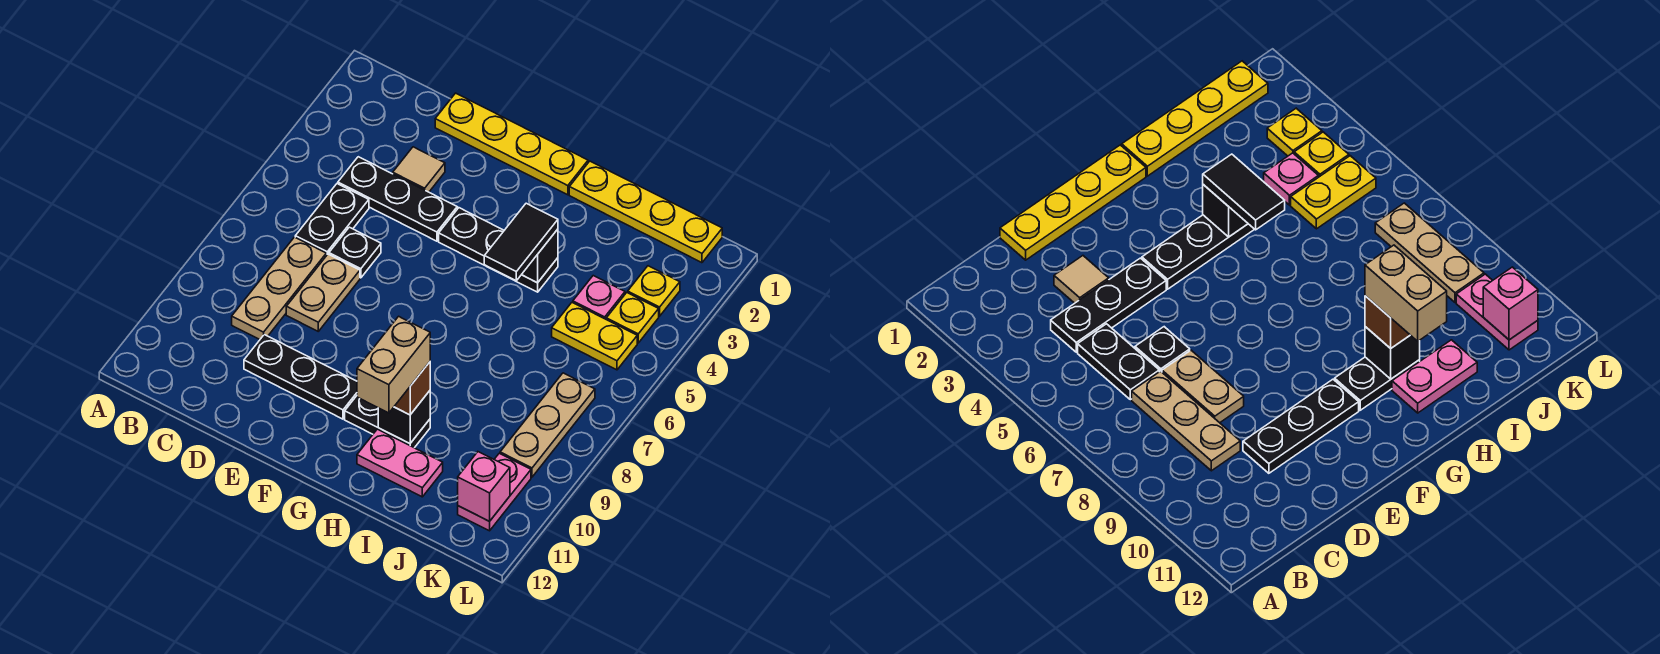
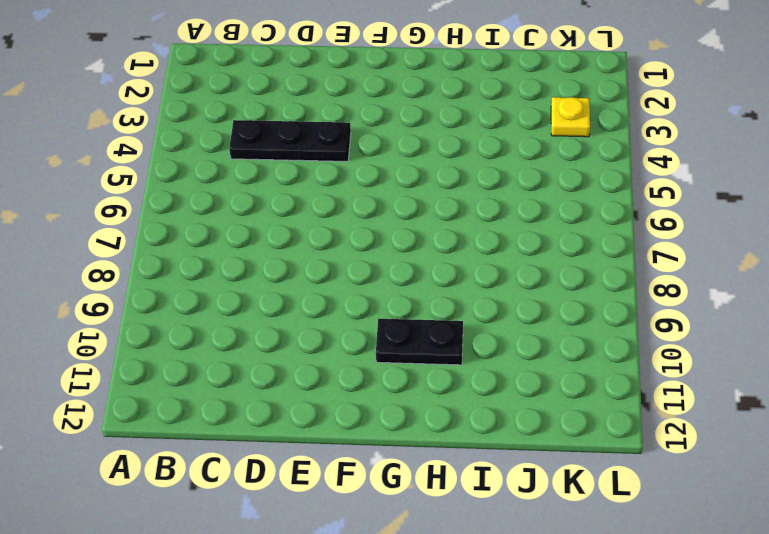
none -> black 1x2 plate [295,184,369,256]
none -> tan 1x3 plate [232,237,326,339]
none -> yellow 1x4 plate [435,93,588,195]

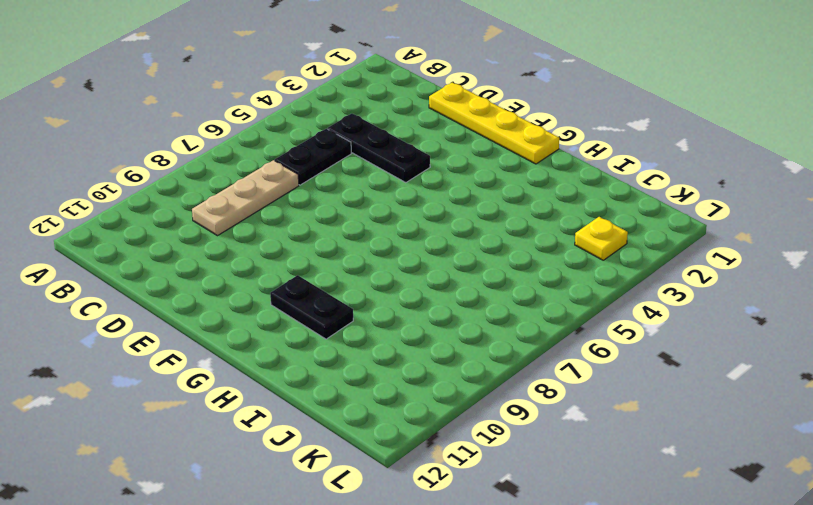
none -> tan 1x1 tile [393,147,445,192]
none -> black 1x1 plate [329,227,381,278]
none -> tan 1x2 plate [286,254,360,331]

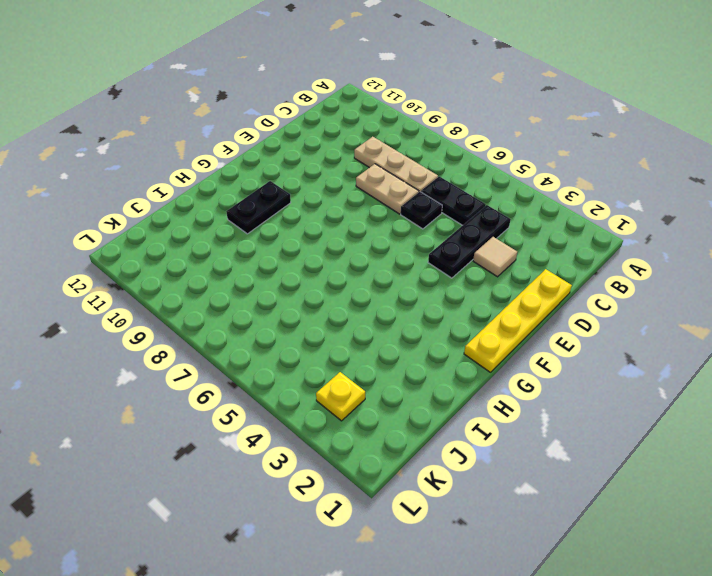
none -> black 1x3 plate [244,335,357,419]
none -> black 1x3 plate [439,208,558,292]
none -> yellow 1x4 plate [569,161,722,263]

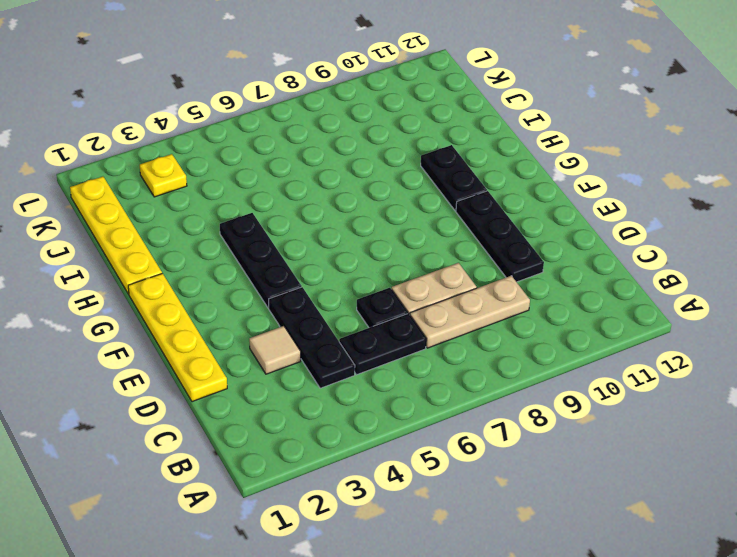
none -> pink 1x2 plate [357,429,443,497]
none -> pink 1x1 plate [573,276,625,319]
none -> yellow 1x2 plate [552,303,637,370]

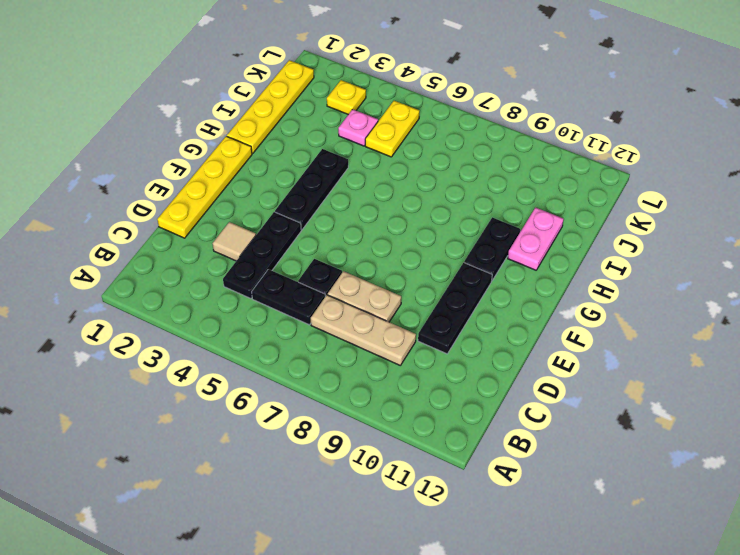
none -> yellow 1x1 plate [606,293,659,343]
none -> tan 1x3 plate [500,373,595,477]
none -> pink 1x2 plate [458,453,531,531]

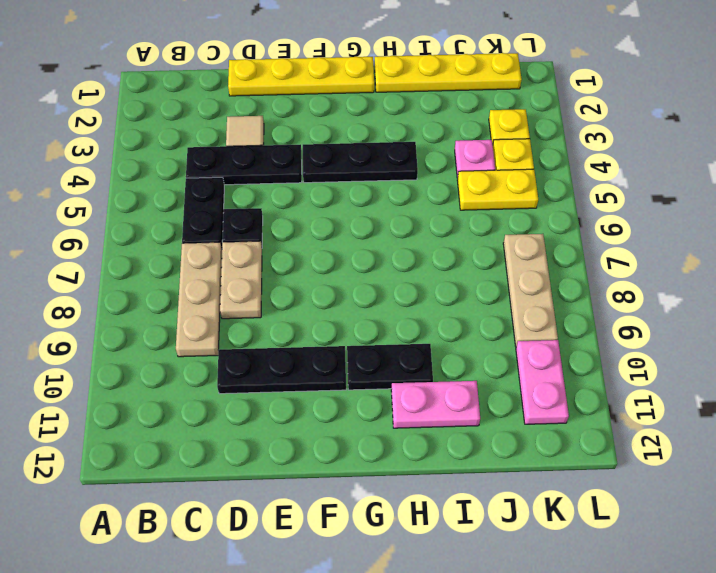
none -> black 1x1 brick [522,229,558,283]
none -> black 1x1 brick [378,391,430,444]
none -> pink 1x1 brick [458,452,510,521]

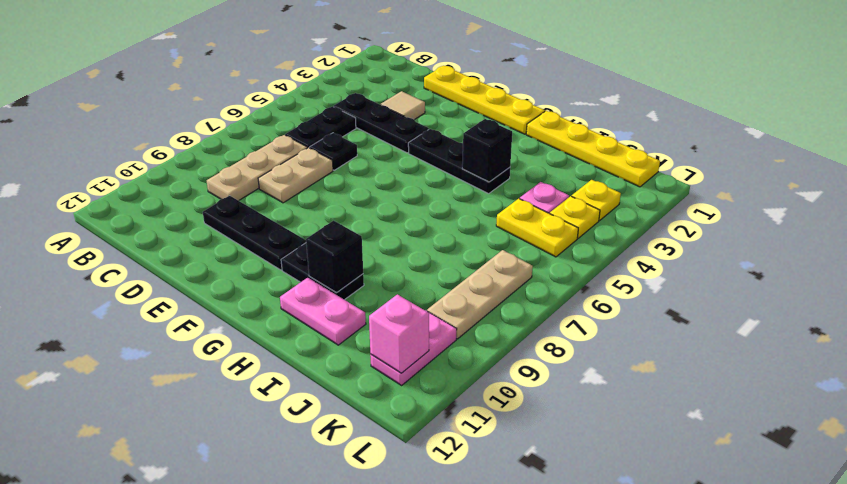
none -> black 1x2 tile [484,203,558,281]
none -> brown 1x1 brick [394,362,430,415]
none -> tan 1x2 brick [357,316,430,413]

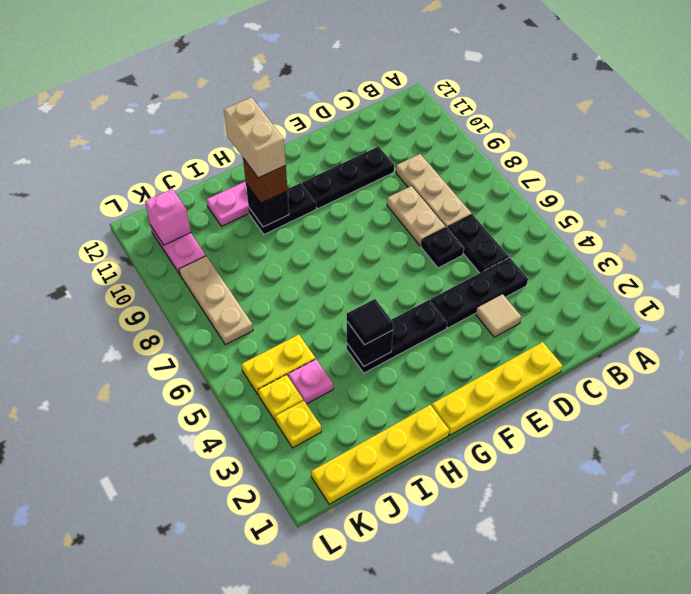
black 1x1 tile [347,299,393,345] -> black 1x2 tile [484,203,558,281]

